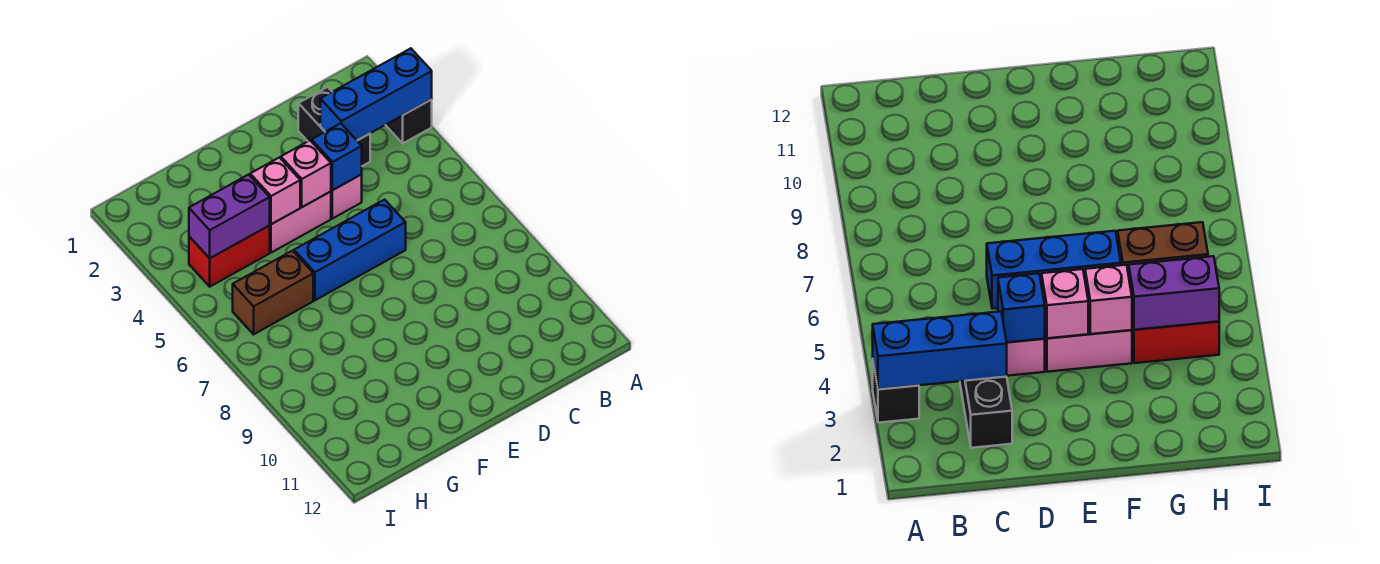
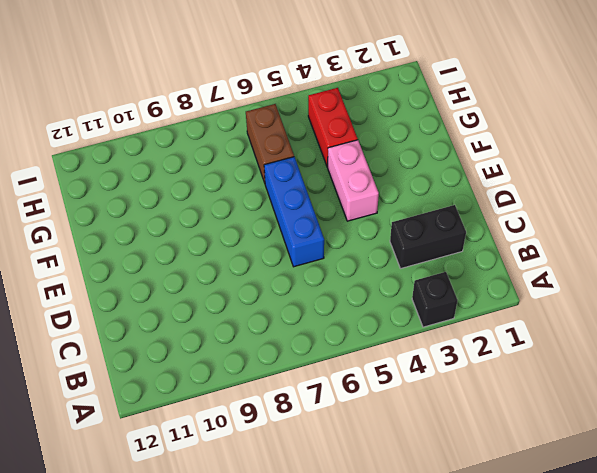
none -> pink 1x1 brick [331,174,362,219]
none -> blue 1x3 brick [320,48,432,140]
none -> blue 1x1 brick [312,123,362,190]

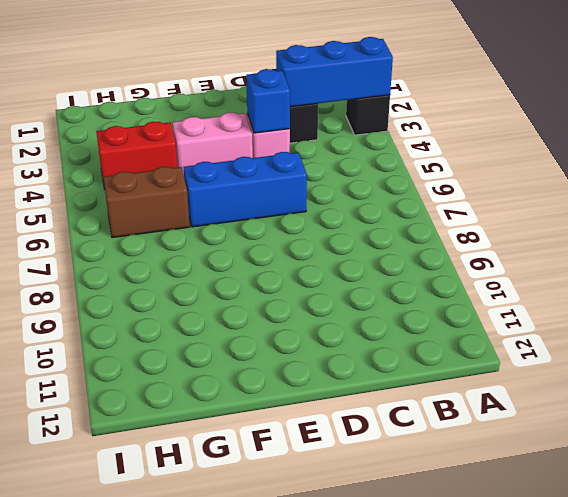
none -> pink 1x1 brick [281,141,331,207]
none -> pink 1x1 brick [250,157,300,224]
none -> purple 1x2 brick [189,174,270,258]

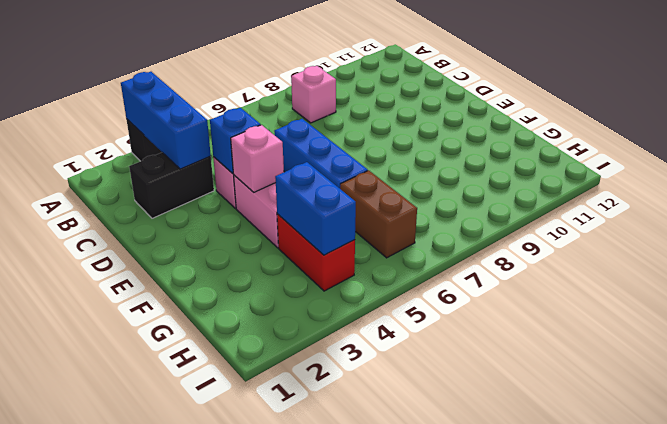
pink 1x1 brick [291,66,336,123] -> pink 1x1 brick moved to [250,157,300,224]
blue 1x2 brick [275,162,356,255] -> purple 1x2 brick [189,174,270,258]

